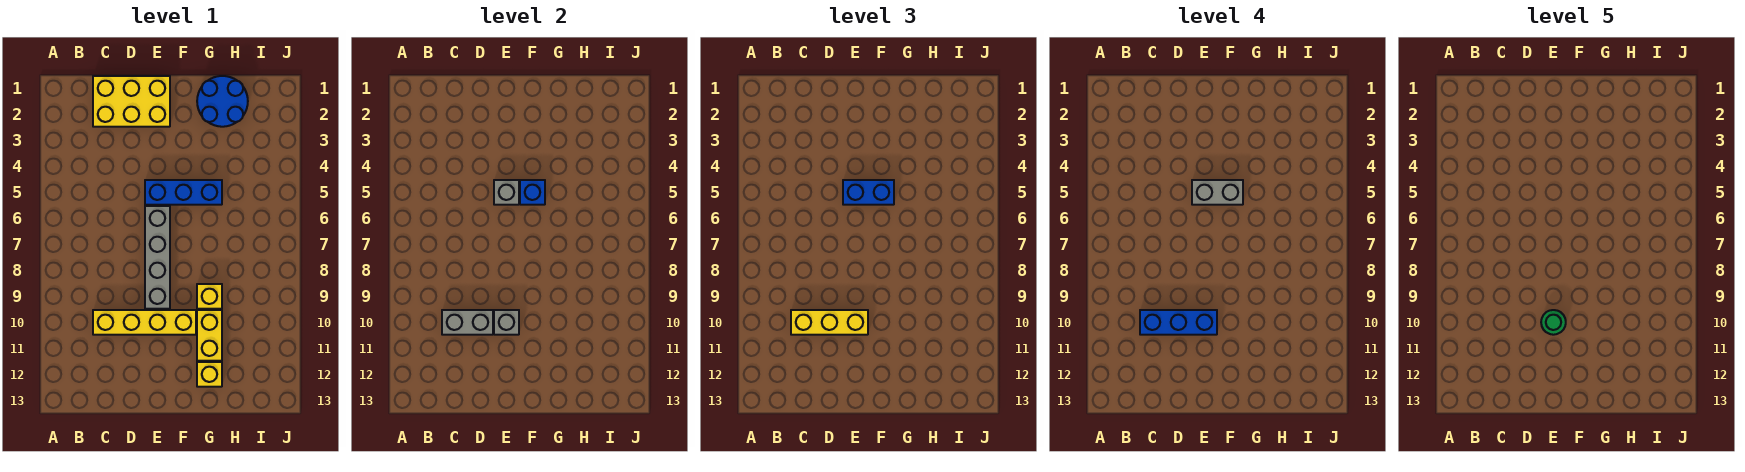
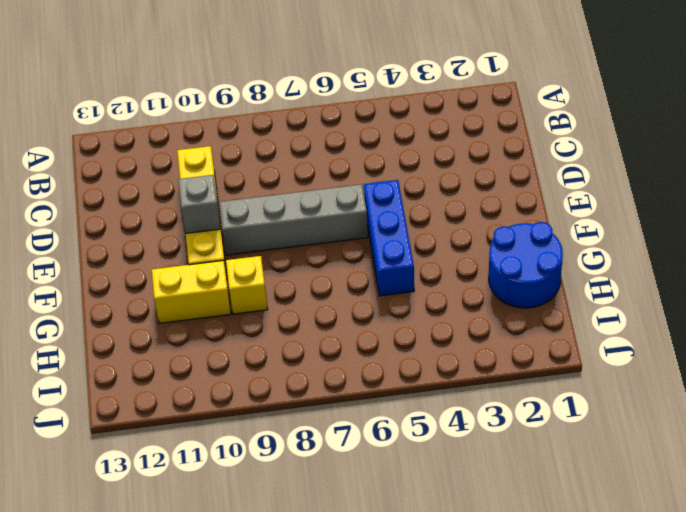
none -> yellow 2x3 brick [93,76,170,127]
none -> yellow 1x1 brick [197,362,222,387]
none -> grey 1x2 brick [442,310,493,335]

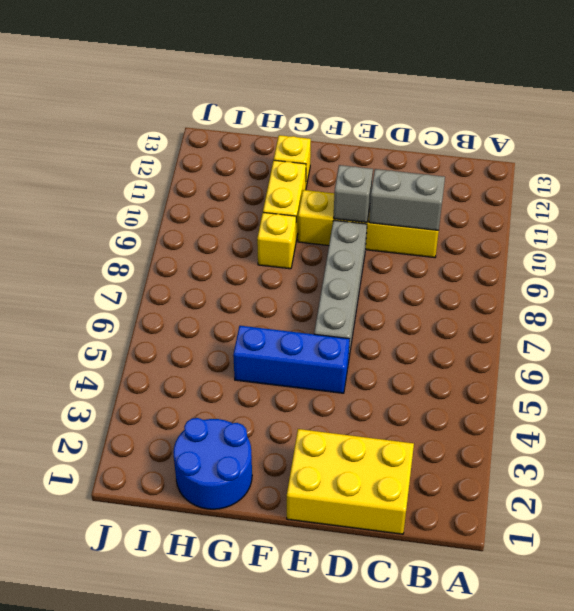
none -> grey 1x1 brick [494,180,519,205]
none -> blue 1x1 brick [520,180,545,205]
none -> yellow 1x3 brick [791,310,868,335]

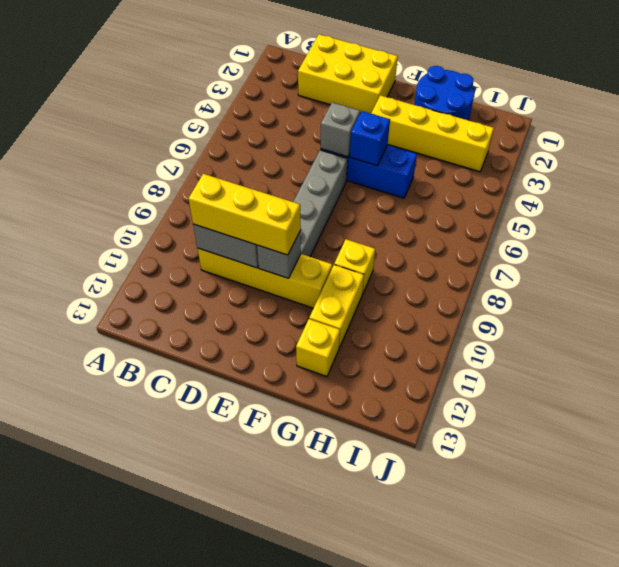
yellow 1x4 brick [371,95,494,172] -> none
none -> blue 1x2 brick [843,180,894,205]
none -> blue 1x3 brick [1140,310,1217,335]
none -> grey 1x2 brick [1192,180,1243,205]

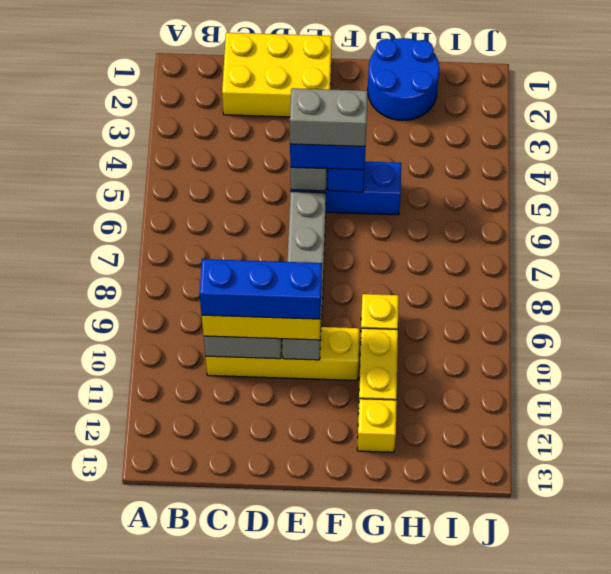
none -> green 1x1 round brick [1541,310,1566,335]

